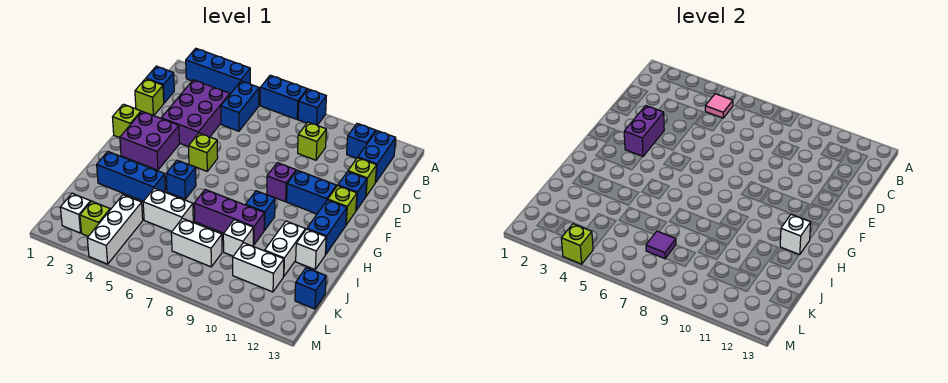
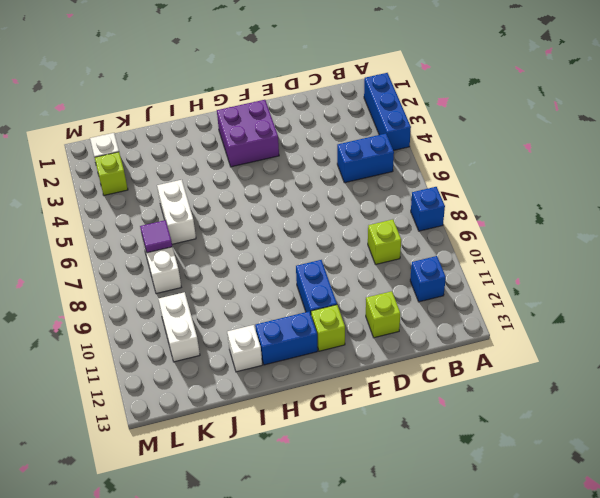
none -> blue 1x2 brick [260,75,307,119]
none -> blue 1x2 brick [358,131,396,182]
none -> blue 1x1 brick [146,66,174,103]
none -> purple 2x3 brick [161,80,230,147]

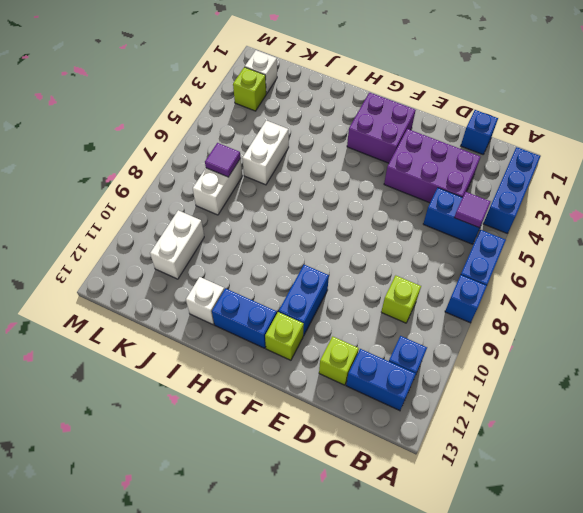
purple 1x1 tile [454,192,491,228] -> pink 1x1 tile [705,94,733,118]
none -> lime 1x1 brick [135,79,164,116]
none -> blue 1x1 brick [338,172,367,210]
none -> lime 1x1 brick [113,104,141,138]
none -> lime 1x1 brick [189,133,218,171]

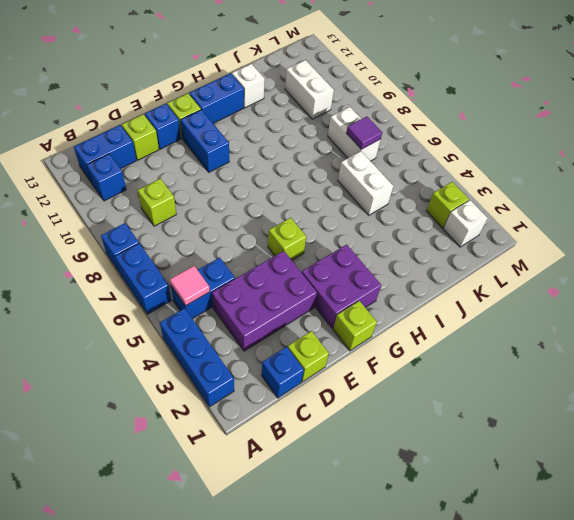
none -> purple 1x1 brick [267,163,296,202]
none -> blue 1x1 brick [166,160,196,199]
none -> blue 1x1 brick [246,191,275,230]
none -> blue 1x3 brick [97,152,165,201]

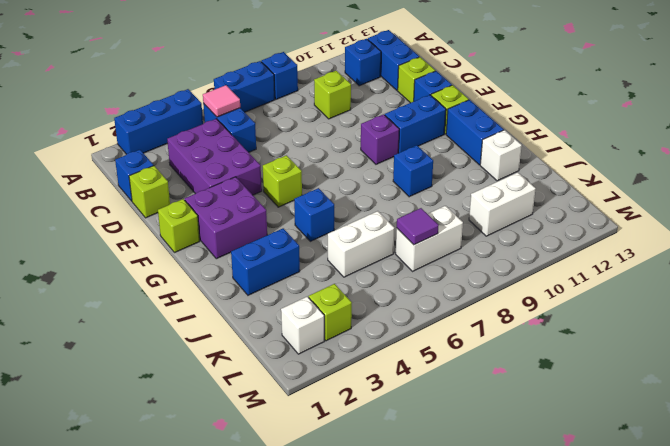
blue 1x2 brick [231,228,300,295] -> blue 1x3 brick [97,152,165,201]
none -> purple 1x3 brick [194,190,264,245]
none -> white 1x2 brick [265,221,305,277]
none -> white 1x1 brick [223,220,253,256]
none -> white 1x3 brick [87,195,143,264]

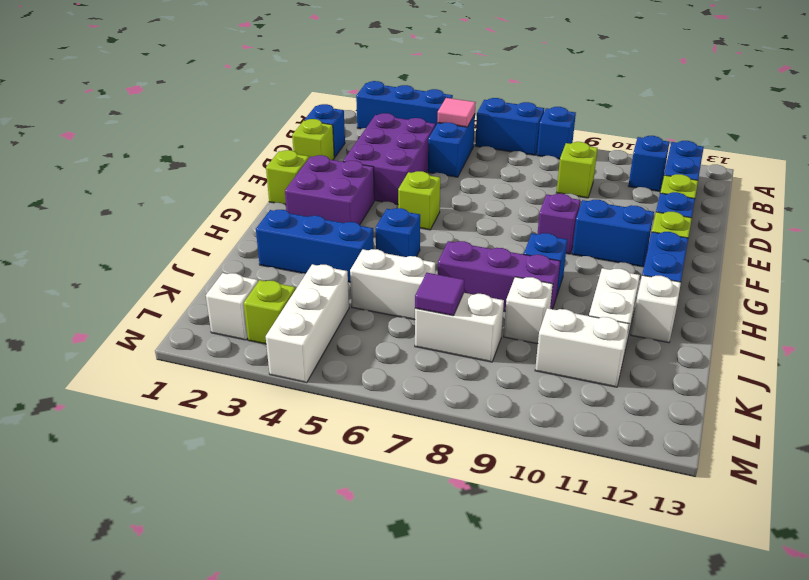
none -> blue 1x1 brick [295,268,326,309]
none -> purple 1x2 brick [624,106,664,156]
none -> white 1x1 brick [780,214,811,255]
none -> lime 1x1 brick [561,224,593,264]

